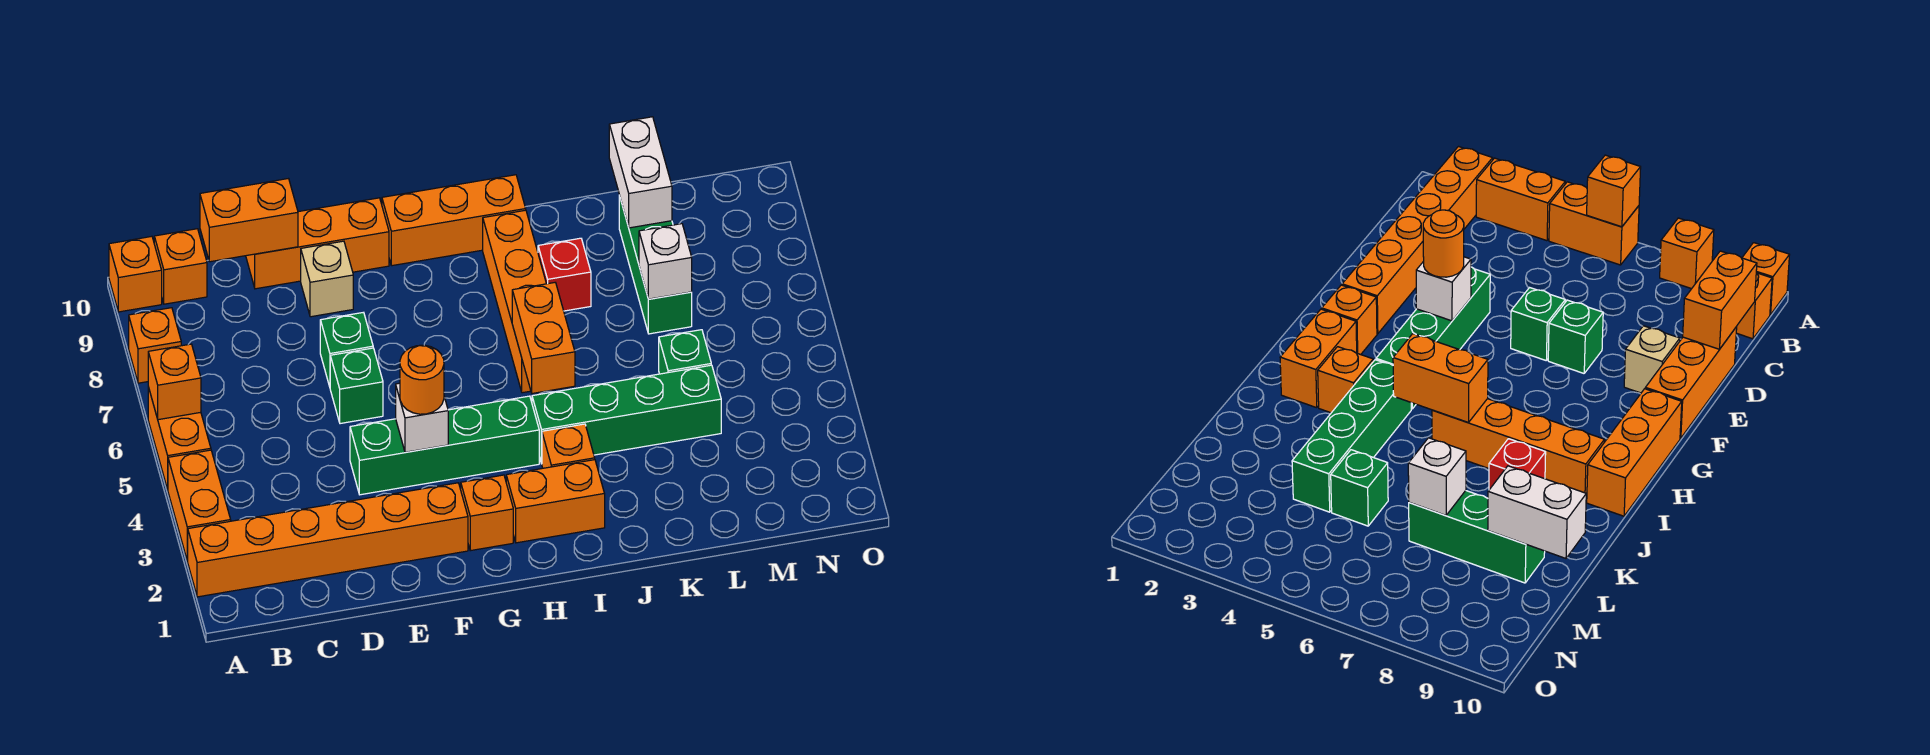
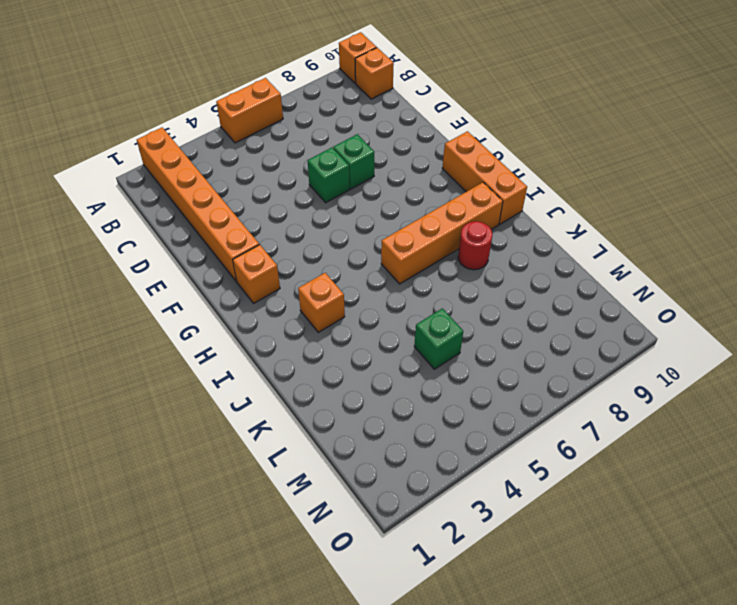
red 1x1 round brick [458,221,493,270] -> red 1x1 brick [538,238,591,311]
none -> orange 1x2 brick [168,450,231,561]
none -> orange 1x1 brick [129,308,181,383]
none -> orange 1x3 brick [246,198,389,289]

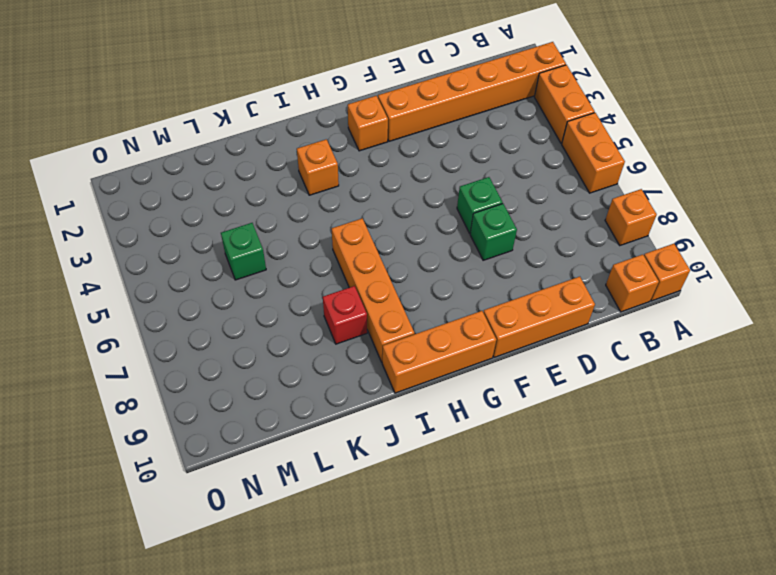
none -> green 1x4 brick [350,396,539,495]
none -> tan 1x1 brick [301,241,353,317]
none -> orange 1x2 brick [506,460,605,543]

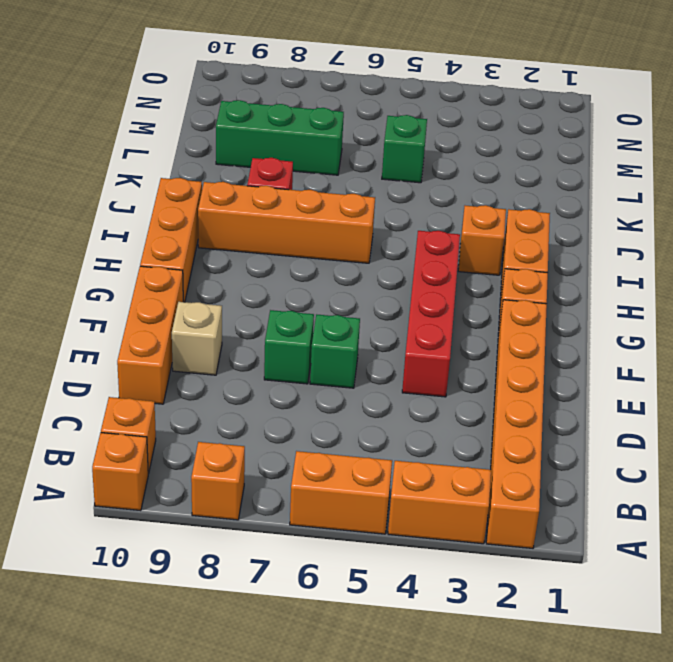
red 1x4 brick [402,231,460,397] -> green 1x4 brick [350,396,539,495]
none -> green 1x4 brick [532,365,721,464]
none -> orange 1x1 brick [148,344,201,420]
none -> orange 1x2 brick [200,179,298,262]

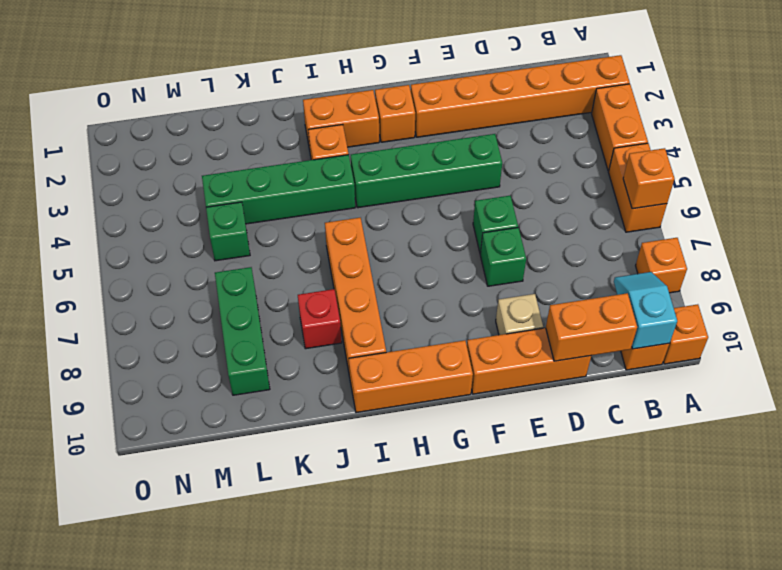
cyan 1x2 slope [614,272,677,349] -> none
none -> white 1x1 brick [396,383,448,452]
none -> orange 1x2 brick [512,283,575,393]
none -> white 1x1 brick [639,224,692,299]

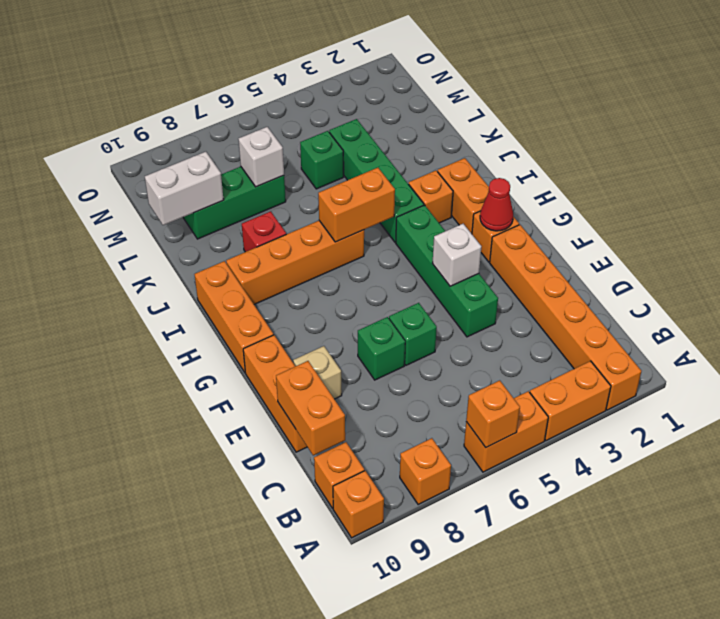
red 1x1 cone [480,178,513,231] -> none
none -> orange 1x1 round brick [400,345,444,414]

